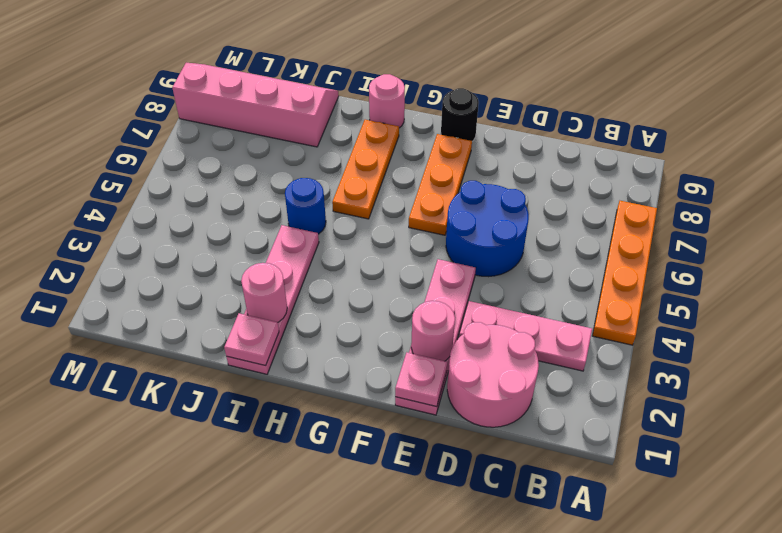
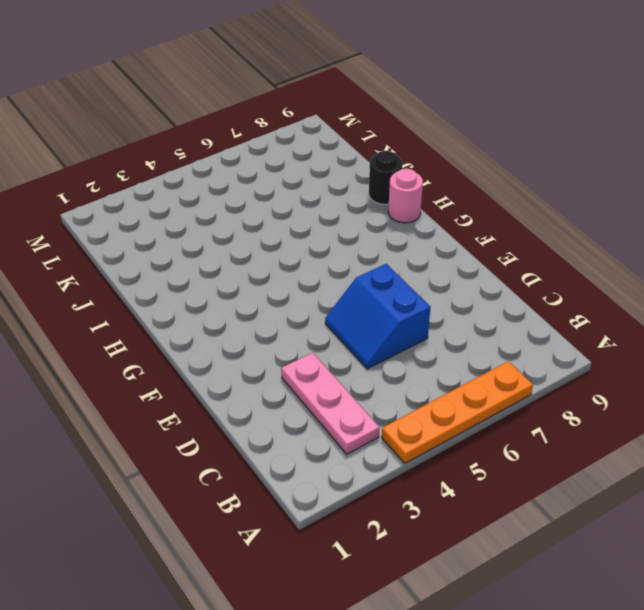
blue 2x2 slope [325,264,431,369] -> blue 2x2 round brick [446,181,529,277]
black 1x1 round brick [369,151,402,204] -> black 1x1 round brick moved to [441,88,479,141]
none -> pink 2x2 round brick [447,322,539,427]
none -> pink 1x4 plate [395,259,476,415]
none -> orange 1x3 plate [409,134,472,235]

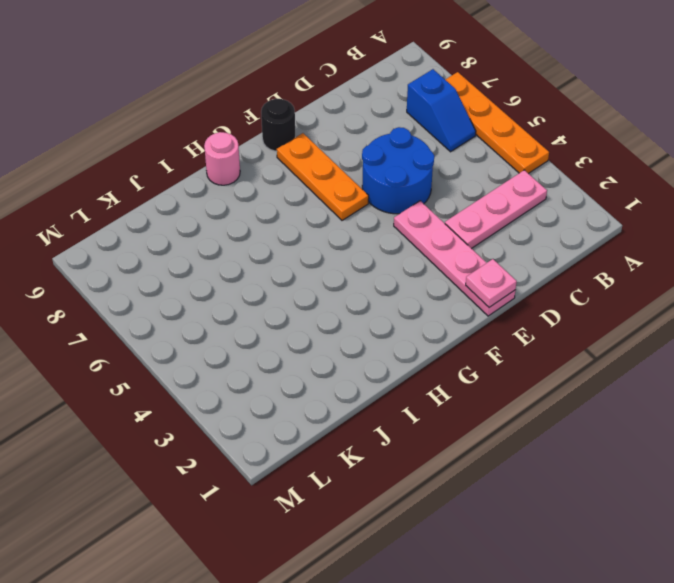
blue 1x2 slope [407,69,476,152] -> none
none -> pink 2x2 round brick [447,322,539,427]
none -> orange 1x3 plate [332,120,399,219]
none -> pink 1x4 plate [226,225,319,374]

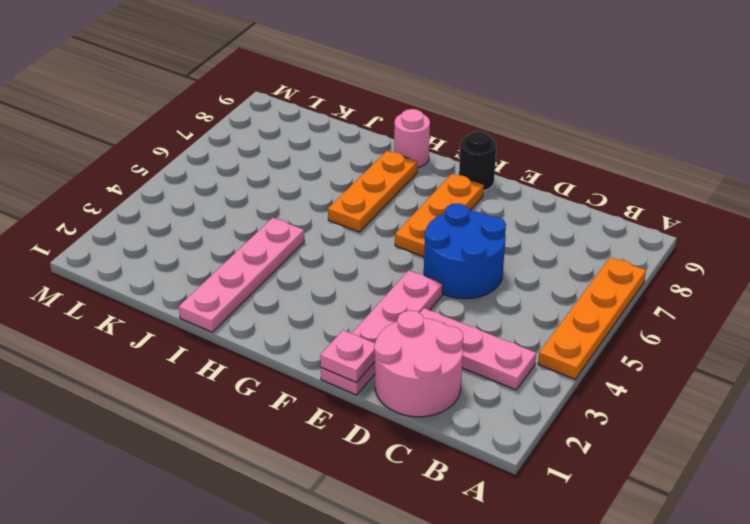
none -> blue 1x1 round brick [285,178,326,234]
none -> pink 2x4 slope [172,63,339,147]
none -> pink 1x1 round brick [411,301,455,361]

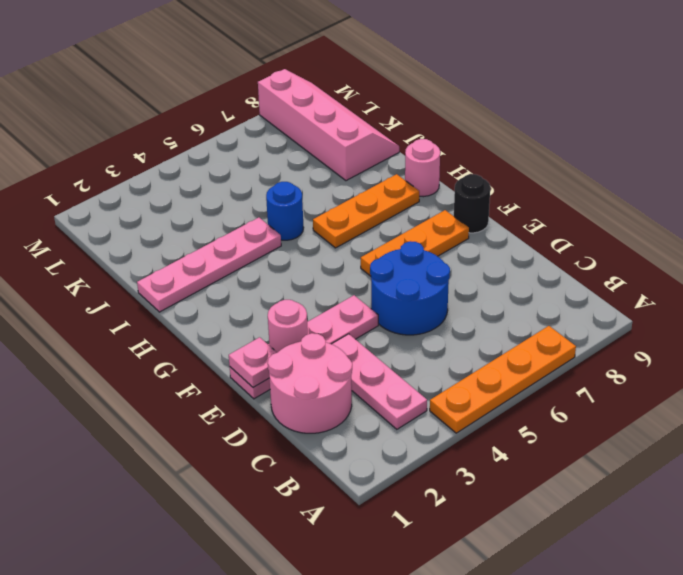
none -> pink 1x1 plate [224,313,279,366]
none -> pink 1x1 round brick [241,263,287,322]

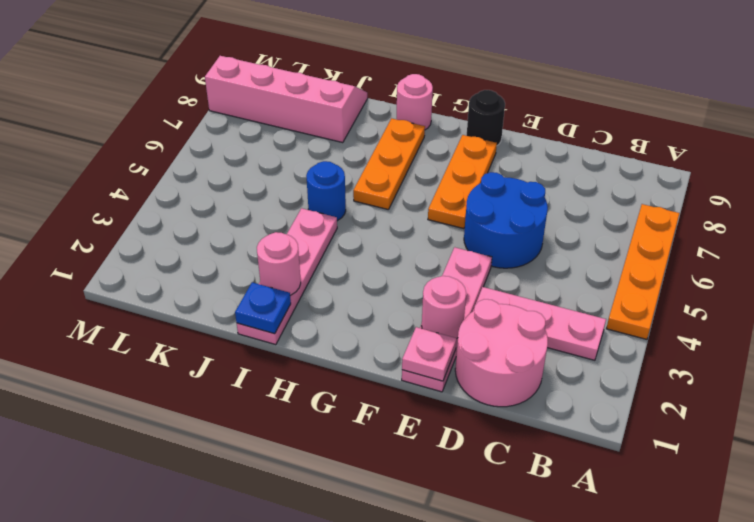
blue 1x1 plate [235,282,291,334] -> pink 1x1 plate [224,313,279,366]

